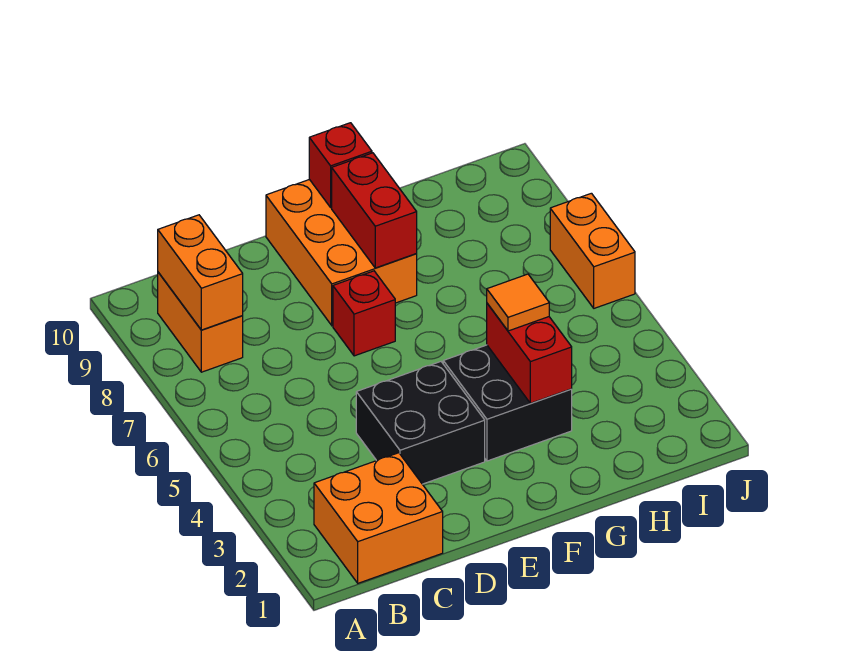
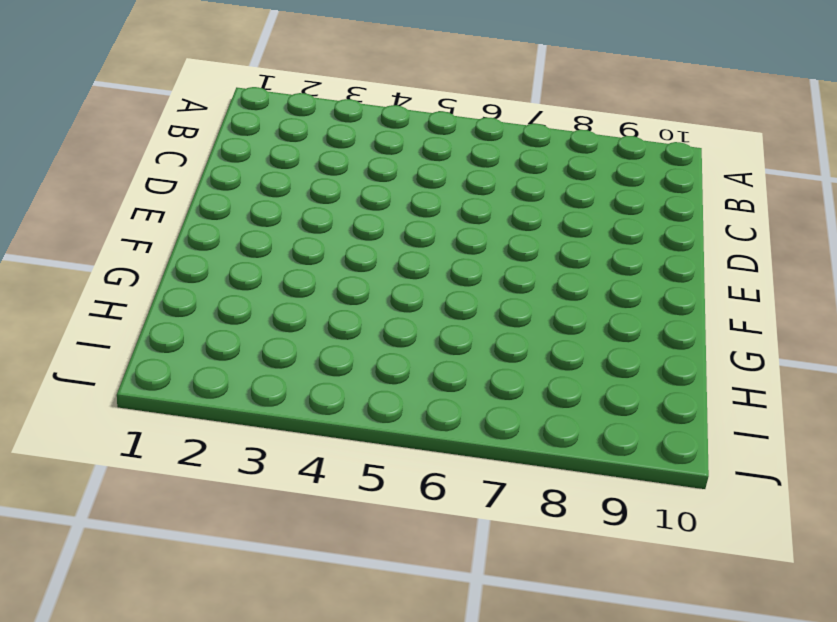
none -> orange 2x2 brick [314,453,443,583]
none -> orange 1x2 brick [158,272,243,372]
none -> black 2x2 brick [356,362,485,484]

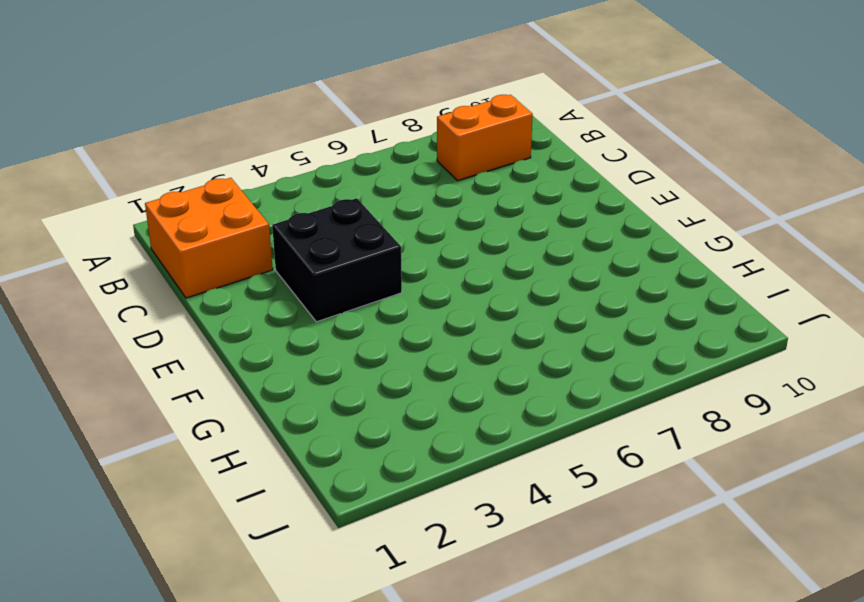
none -> red 1x1 brick [333,271,395,356]
none -> orange 2x3 brick [266,179,417,326]
none -> black 2x2 brick [443,345,572,461]

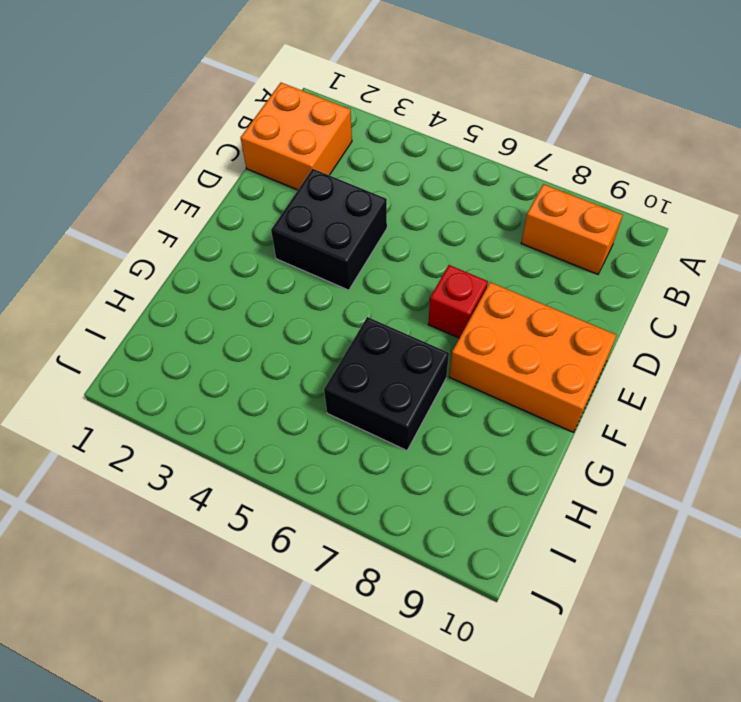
black 2x2 brick [324,317,449,450] -> black 2x2 brick moved to [443,345,572,461]
none -> orange 1x2 brick [550,193,635,308]
none -> orange 1x2 brick [158,215,243,330]
none -> red 1x2 brick [332,153,417,268]

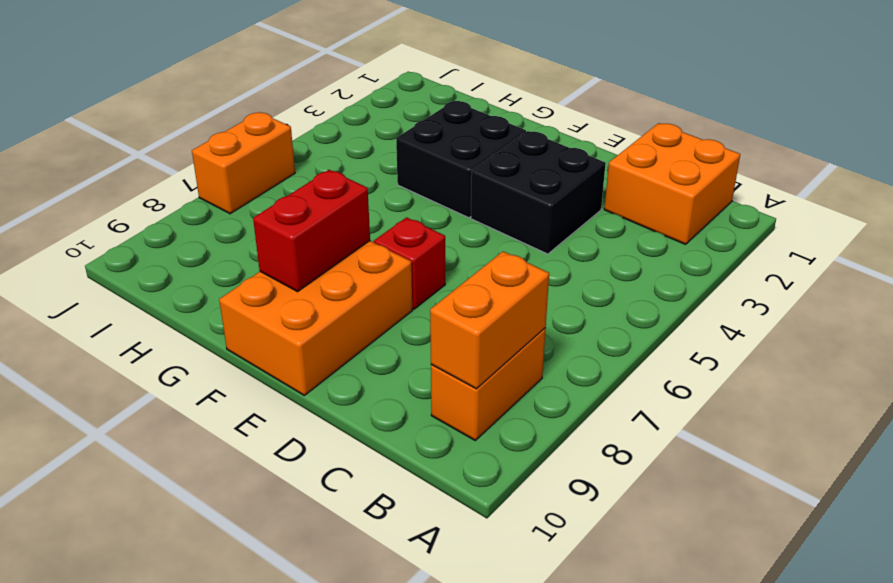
none -> red 1x1 brick [309,123,372,207]
none -> red 1x2 brick [487,303,572,403]
none -> orange 1x1 tile [487,274,549,331]

